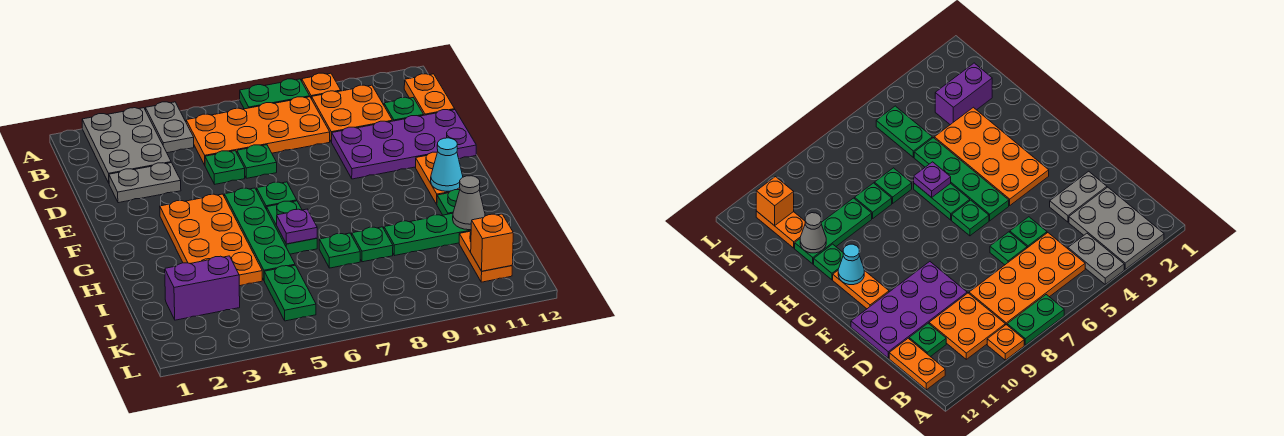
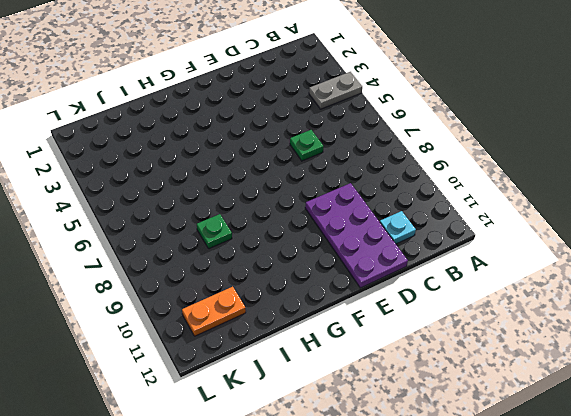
cyan 1x1 plate [380,211,416,244] -> green 1x1 plate [384,97,423,121]
none -> grey 2x3 plate [82,108,171,183]
none -> green 1x2 plate [240,79,310,109]
none -> orange 1x1 plate [302,73,341,99]

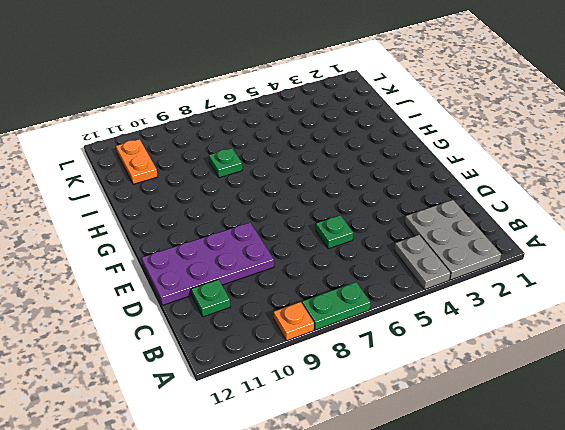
none -> orange 2x4 plate [186,97,330,165]
none -> orange 2x2 plate [312,85,392,142]
none -> orange 1x2 plate [404,74,455,115]

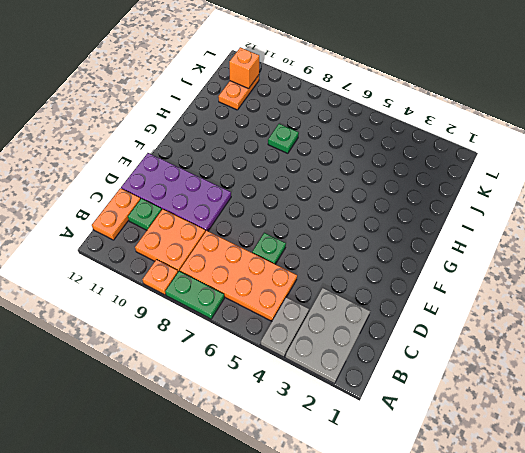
none -> grey 1x2 plate [109,163,181,203]
none -> green 1x1 plate [205,151,245,184]
none -> orange 2x4 plate [160,194,262,286]

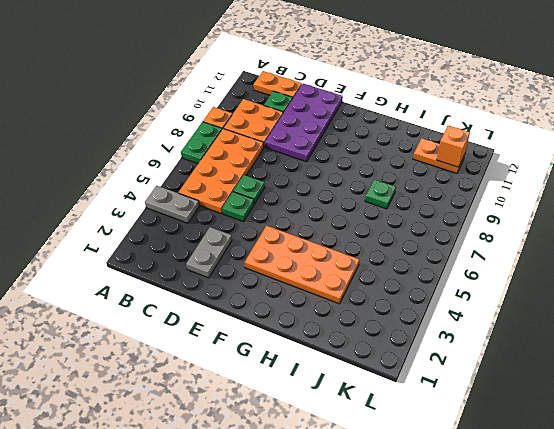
none -> grey 2x3 plate [82,108,171,183]
none -> green 1x4 plate [224,188,295,280]
none -> green 1x1 plate [257,182,297,209]

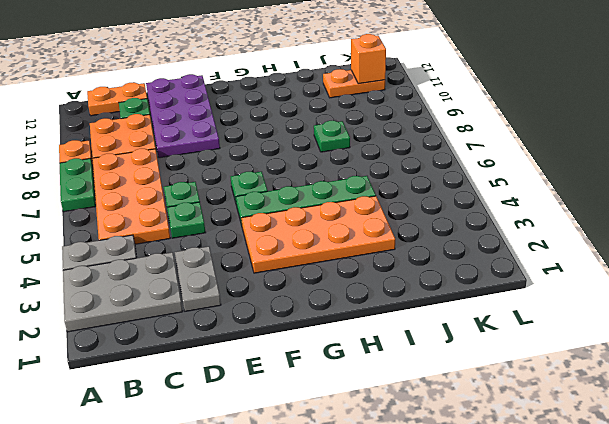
none -> orange 1x2 plate [416,152,460,204]
none -> green 1x2 plate [267,201,317,254]
none -> green 1x1 plate [437,190,460,215]

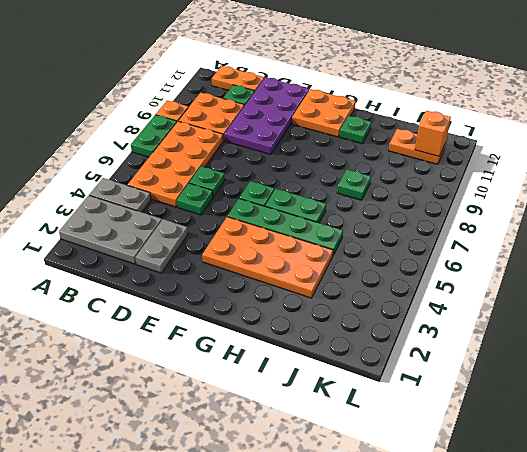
orange 2x2 plate [292,89,356,137] -> orange 1x2 plate [416,152,460,204]
none -> green 1x1 plate [319,233,360,268]
none -> green 1x3 plate [384,213,471,256]
none -> purple 1x2 brick [165,256,240,320]

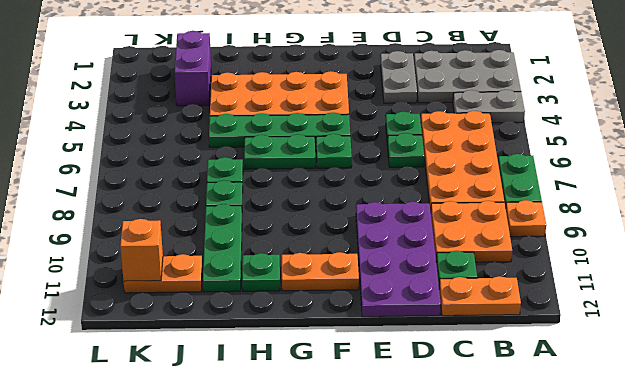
none -> green 1x2 plate [264,265,316,321]
none -> cyan 1x1 cone [431,138,463,191]
none -> purple 1x1 plate [277,209,317,244]

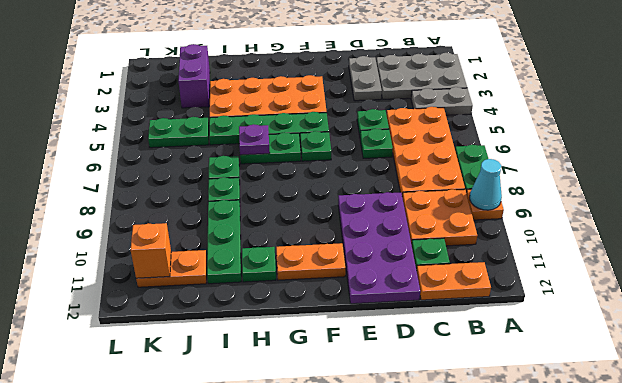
cyan 1x1 cone [470,159,502,210] -> cyan 1x1 cone moved to [431,138,463,191]
none -> grey 1x1 cone [453,176,485,230]

